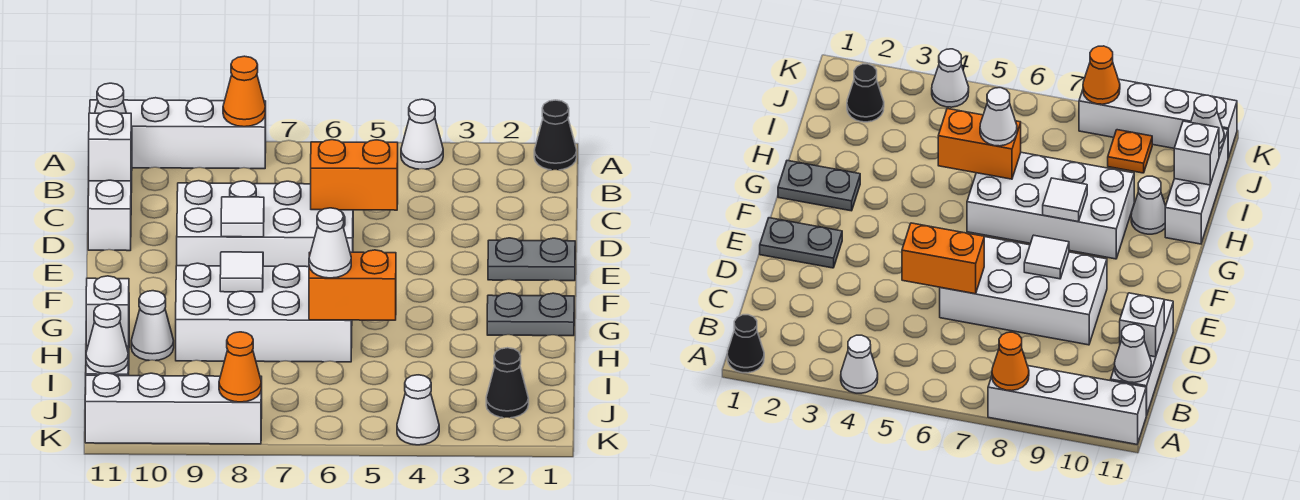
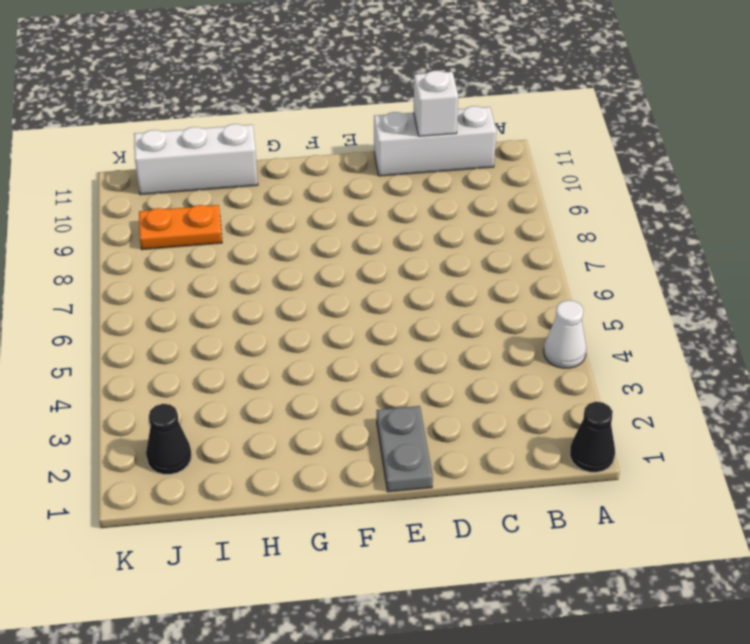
orange 1x2 plate [139,205,222,250] -> orange 1x1 plate [1108,130,1152,173]
none -> white 1x4 brick [90,98,266,169]
none -> white 2x4 brick [177,181,353,267]
none -> grey 1x2 plate [487,293,574,336]

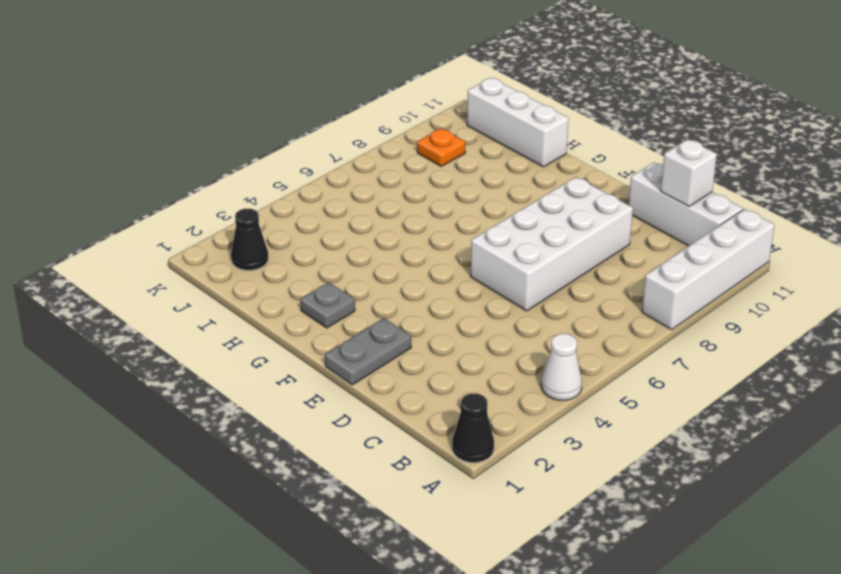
grey 1x1 plate [301,282,355,328] -> grey 1x2 plate [487,293,574,336]
none -> white 2x4 brick [176,263,352,362]
none -> white 1x1 cone [131,291,174,361]
none -> white 1x1 cone [397,375,439,445]

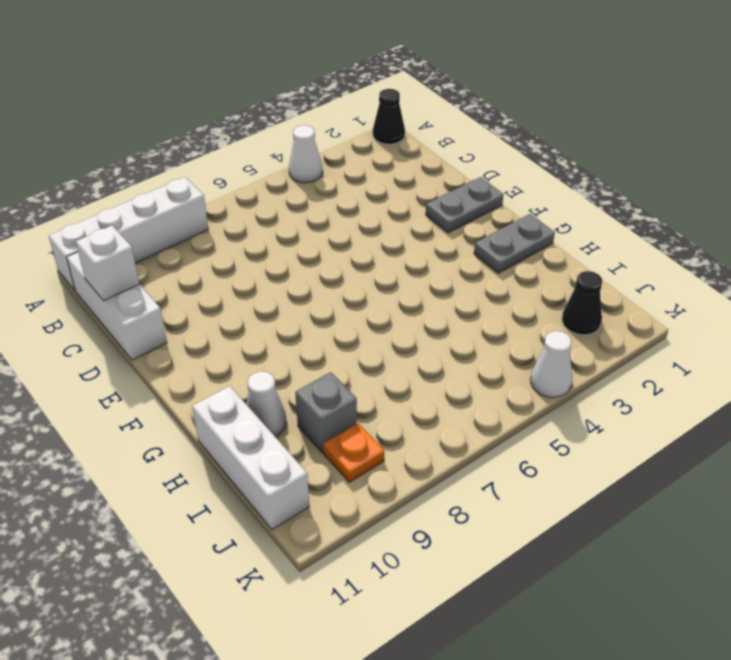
grey 1x1 brick [295,372,357,453] -> none
none -> white 2x4 brick [177,181,353,267]
none -> white 2x4 brick [176,263,352,362]
none -> white 1x4 brick [85,373,262,444]

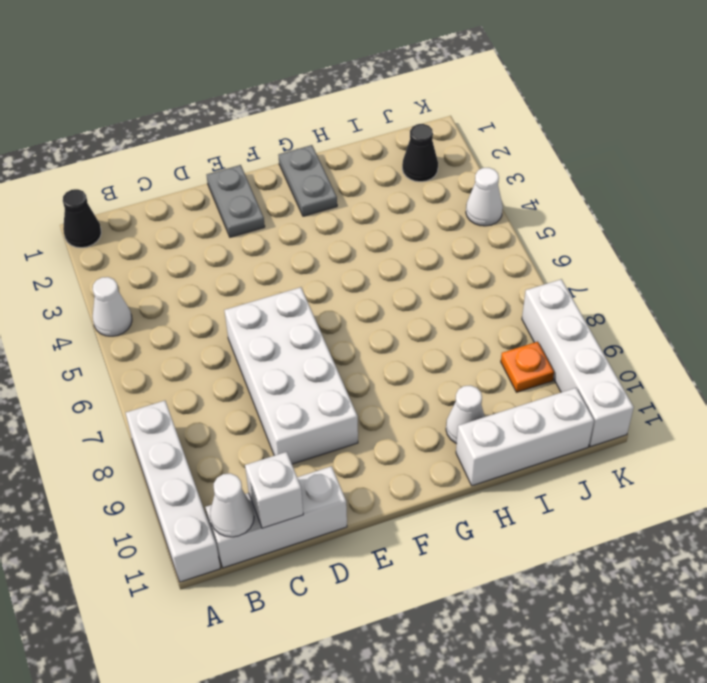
none -> white 2x4 brick [176,263,352,362]
none -> orange 1x1 cone [223,56,265,127]
none -> orange 1x2 brick [311,140,398,210]

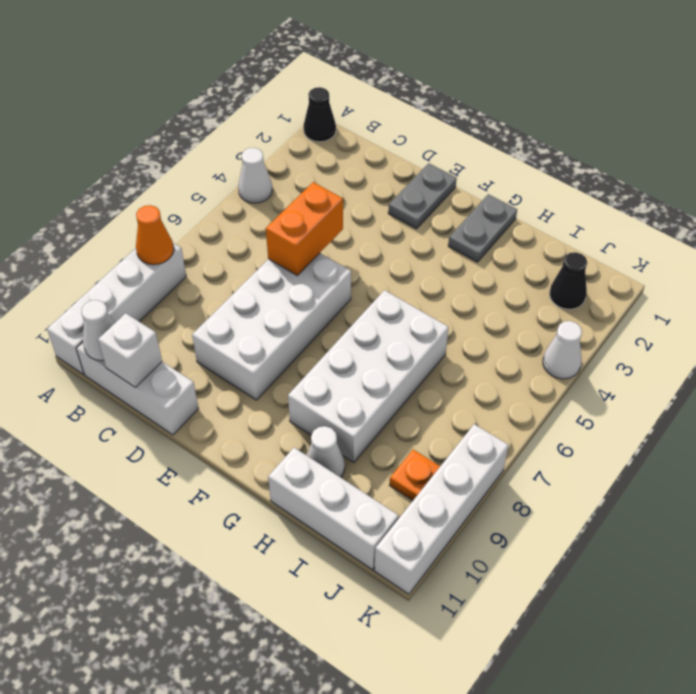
none -> white 1x1 tile [221,197,264,237]
none -> white 1x1 tile [220,252,263,292]
none -> orange 1x2 brick [309,250,396,320]

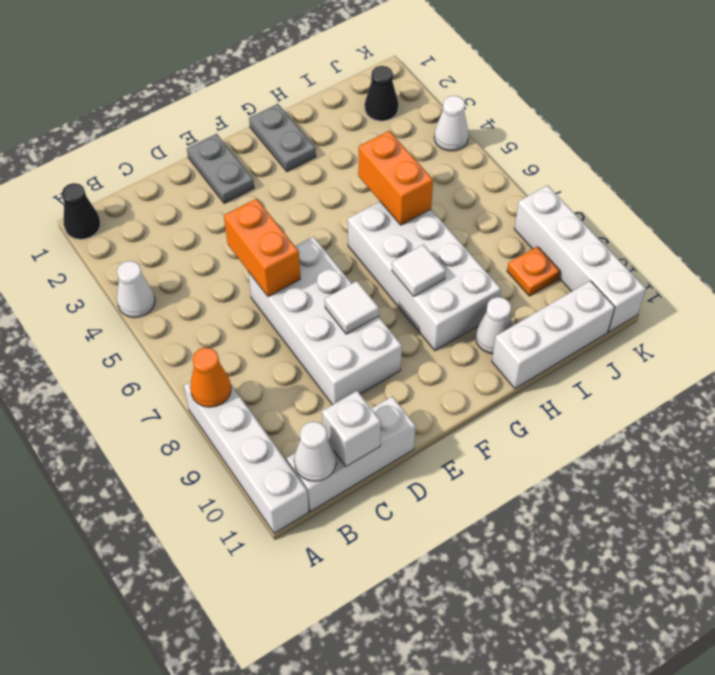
none -> white 1x1 brick [86,276,129,346]
none -> white 1x1 cone [86,304,128,374]
none -> orange 1x1 cone [219,332,261,402]

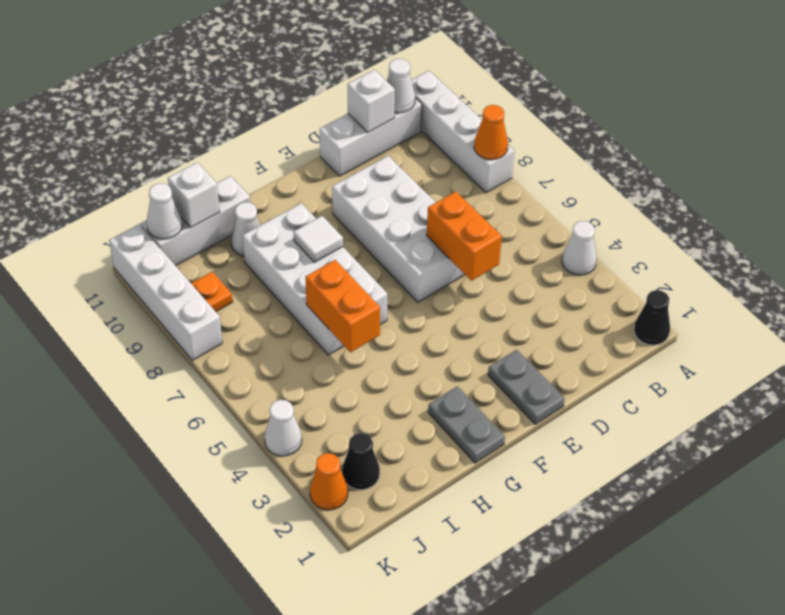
orange 1x1 cone [310,453,348,510] -> orange 1x1 cone moved to [219,332,261,402]
none -> white 1x1 tile [221,197,264,237]
none -> white 1x1 cone [309,208,351,278]

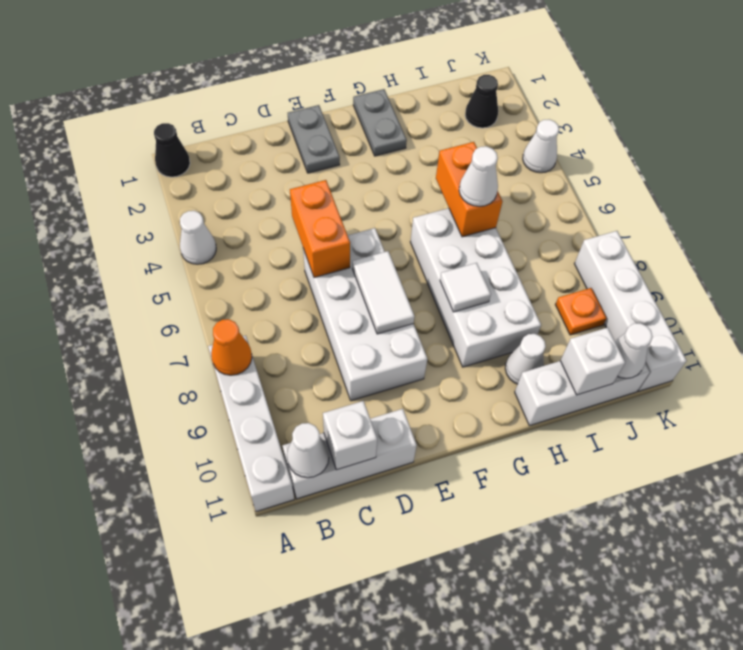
white 1x2 tile [352,251,415,334] -> white 1x1 tile [221,197,264,237]
none -> orange 1x1 cone [219,332,261,402]

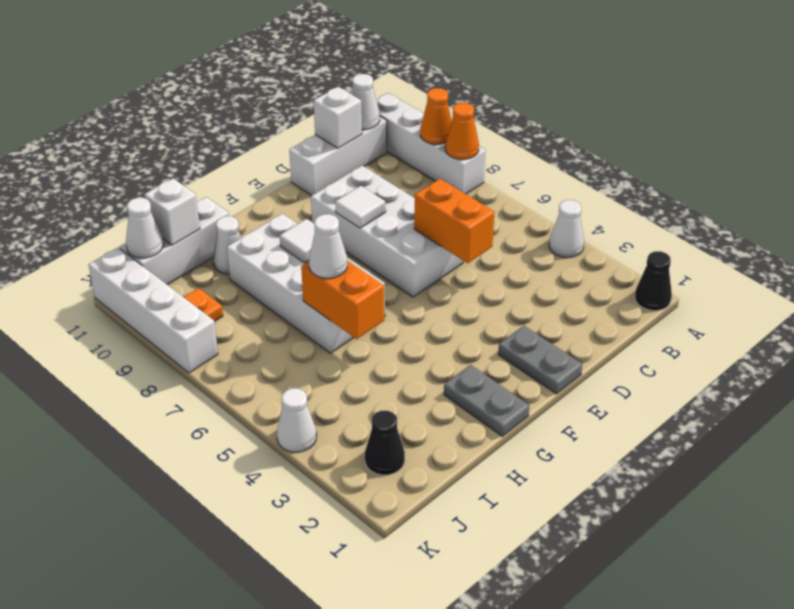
orange 1x1 cone [420,88,452,144] -> orange 1x1 cone moved to [219,332,261,402]

